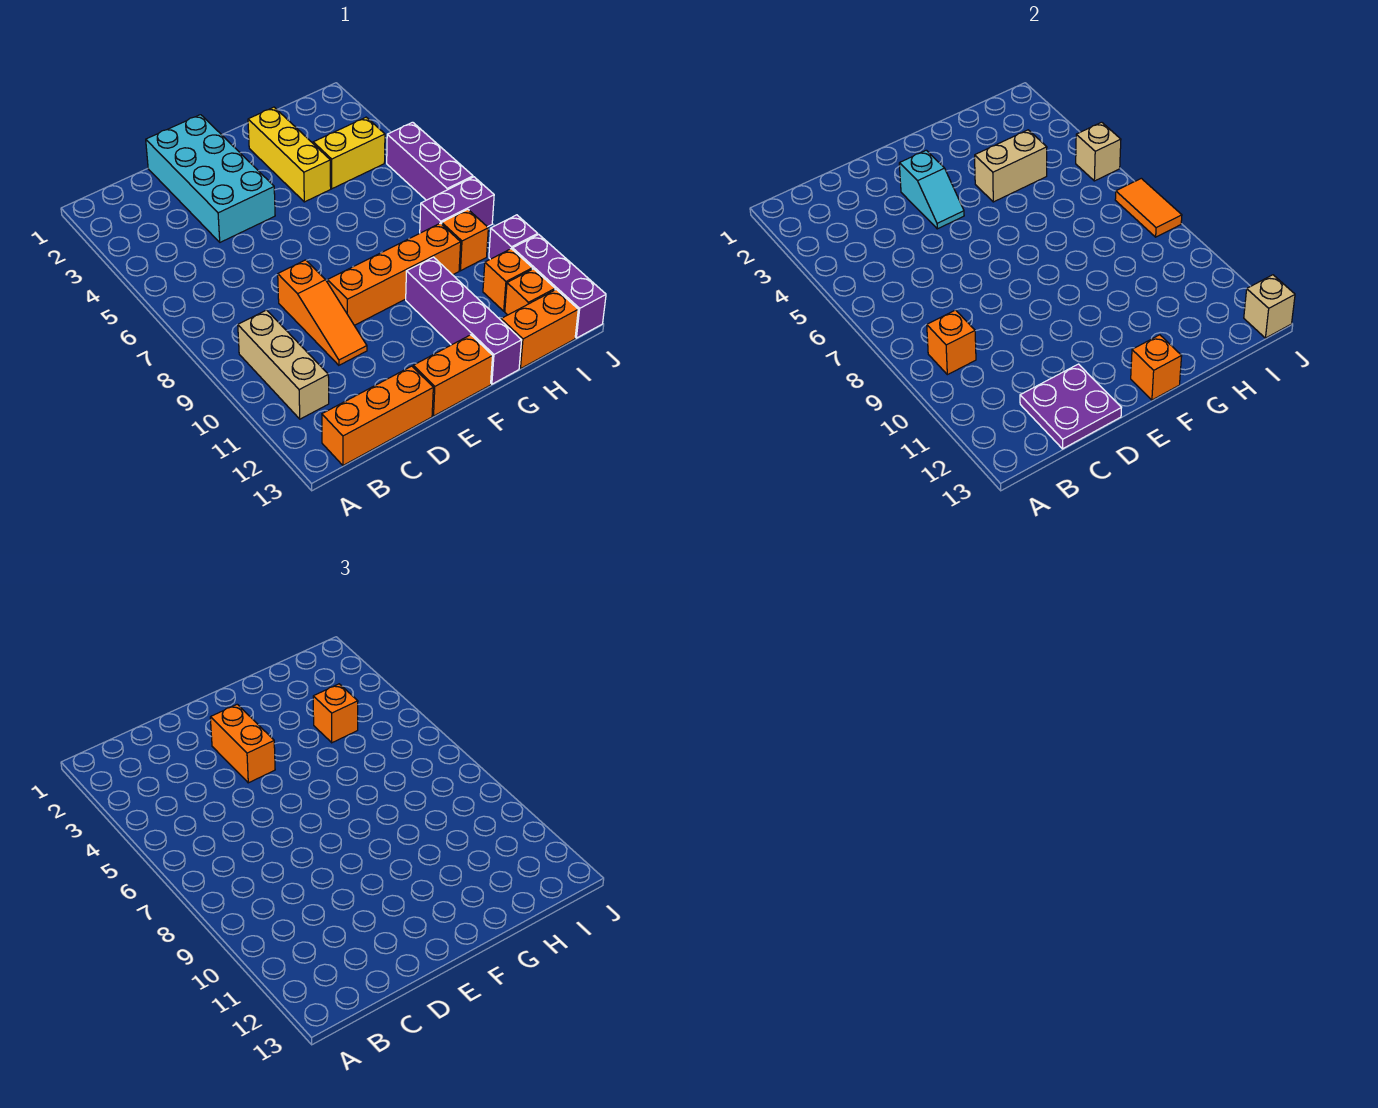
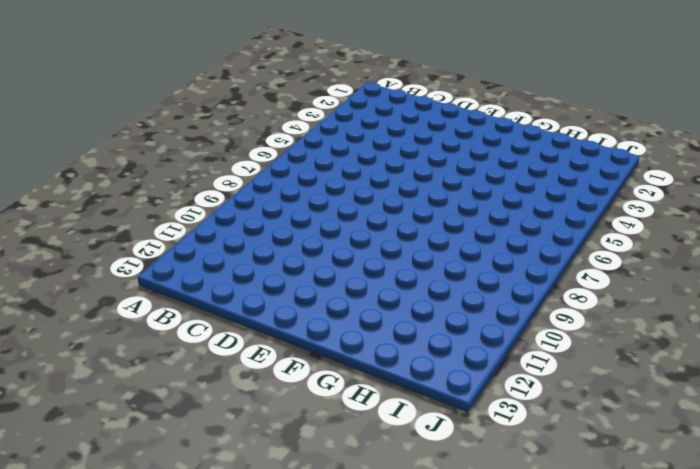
none -> tan 1x3 brick [238,310,329,419]
none -> orange 1x3 brick [322,366,433,465]
none -> cyan 2x4 brick [146,115,275,242]

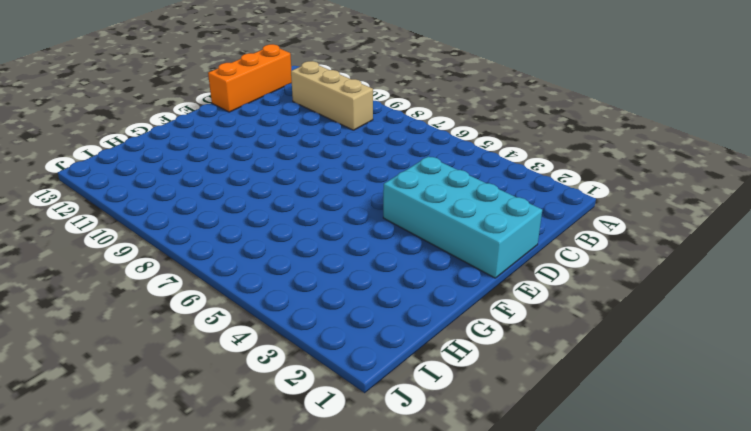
none -> orange 1x3 slope [278,260,367,365]
none -> orange 1x4 brick [328,223,461,325]
none -> orange 1x2 brick [413,335,493,416]

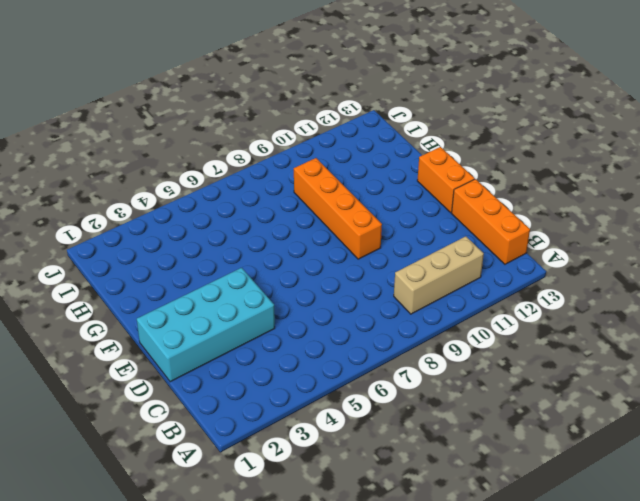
none -> orange 1x3 slope [278,260,367,365]
none -> yellow 1x3 brick [248,107,331,202]
none -> purple 1x4 brick [406,257,522,384]

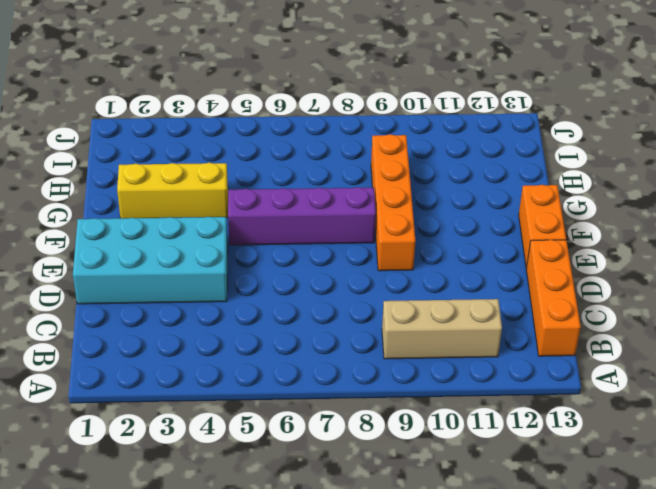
purple 1x4 brick [228,187,376,245] -> purple 1x4 brick moved to [406,257,522,384]
none -> orange 1x3 slope [278,260,367,365]
none -> yellow 1x2 brick [313,117,385,189]
none -> orange 1x2 brick [501,289,578,369]

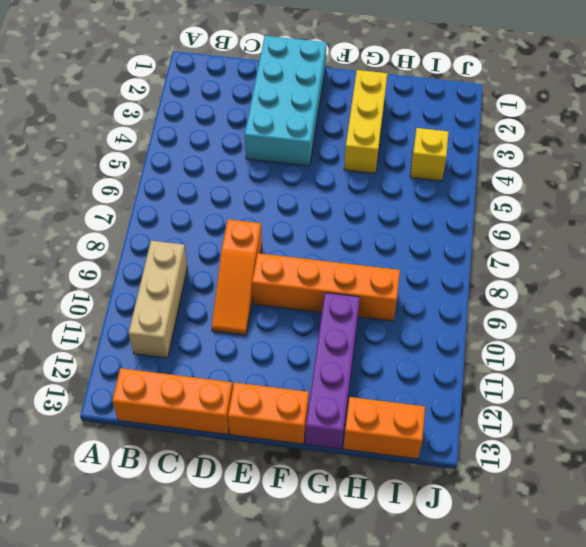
yellow 1x1 brick [410,128,449,181] -> yellow 1x2 brick [313,117,385,189]
none -> purple 1x2 brick [420,177,494,233]
none -> orange 1x1 brick [442,209,488,271]
none -> orange 1x1 brick [483,249,532,311]

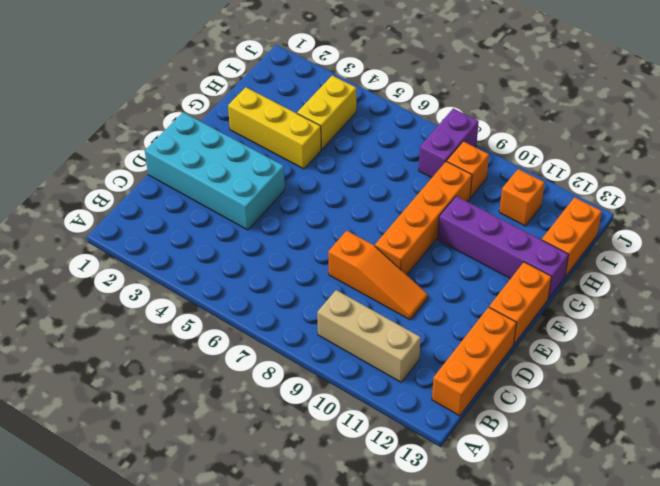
none -> orange 1x1 brick [505,269,555,315]
none -> purple 1x3 brick [387,122,473,200]
none -> purple 1x1 brick [489,215,538,259]

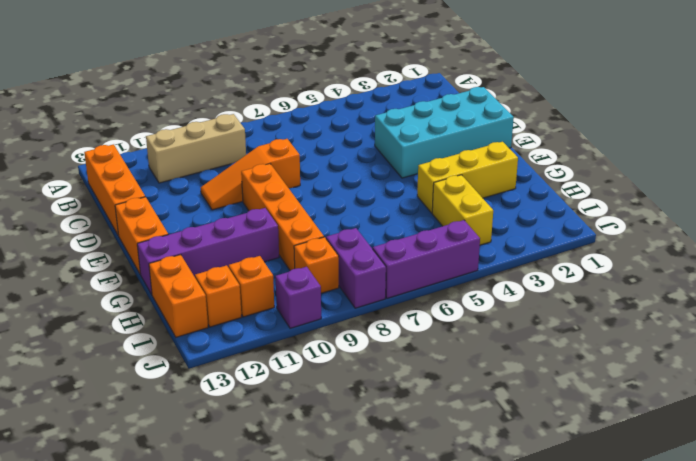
none -> purple 1x3 brick [513,235,606,338]
none -> orange 1x1 brick [927,310,976,375]
none -> purple 2x2 plate [1020,364,1121,449]

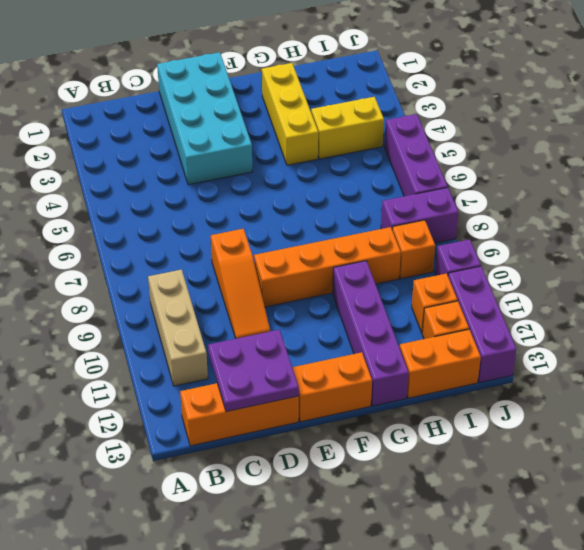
none -> orange 1x1 brick [927,310,976,375]
none -> cyan 1x2 slope [899,150,964,229]
none -> orange 1x1 brick [1131,335,1182,400]

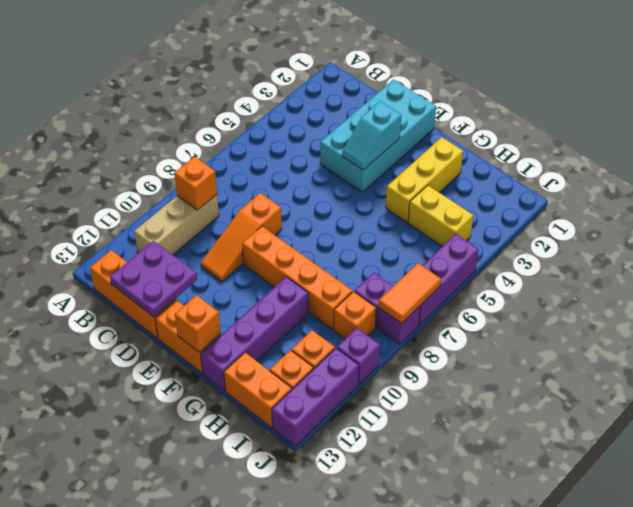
none -> tan 1x2 brick [975,130,1047,202]
none -> tan 1x1 brick [1076,122,1121,181]
none -> tan 1x1 brick [1244,275,1295,338]

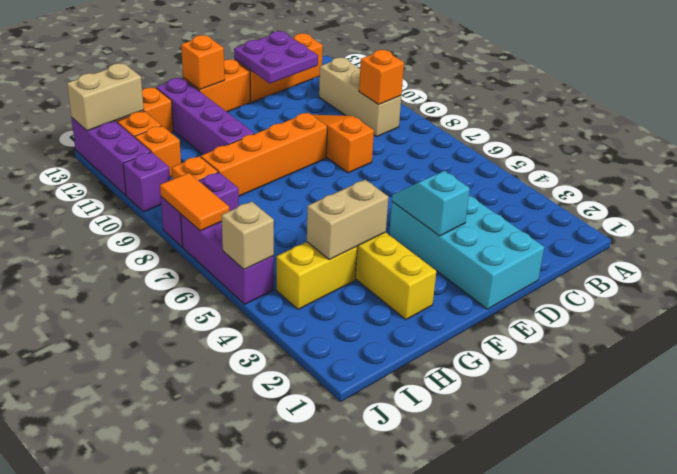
tan 1x2 brick [67,63,144,131] -> tan 1x1 brick [1244,275,1295,338]
none -> orange 1x2 brick [210,704,275,783]
none -> orange 1x1 brick [313,684,358,743]

